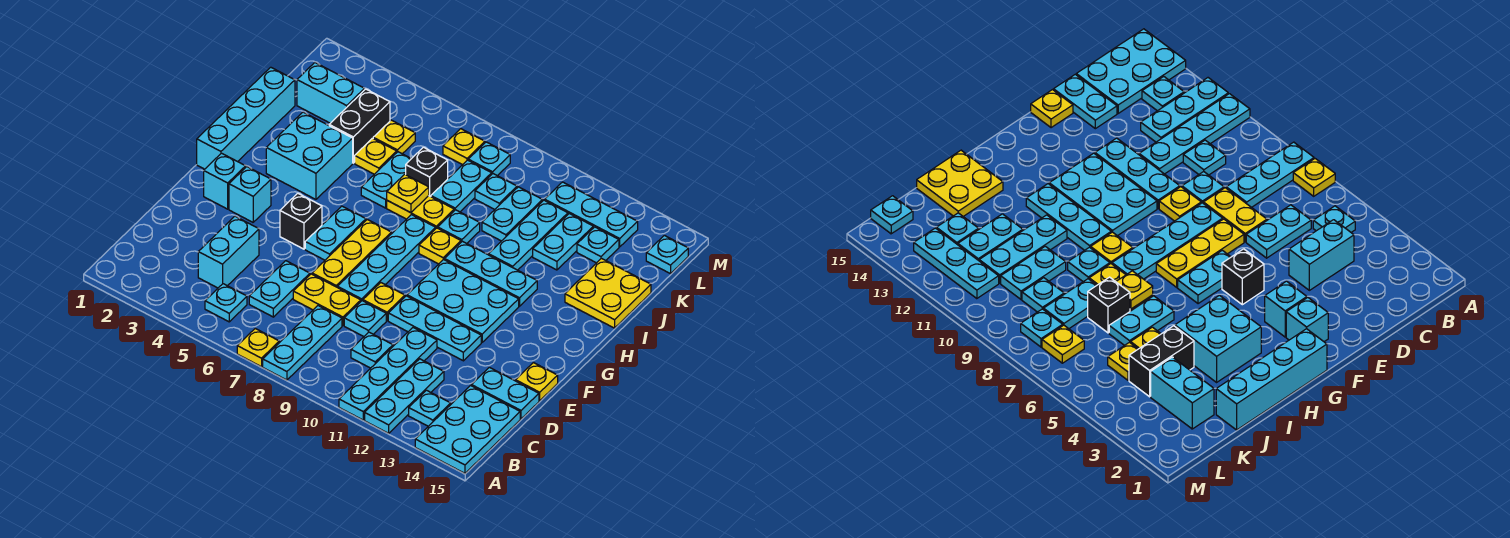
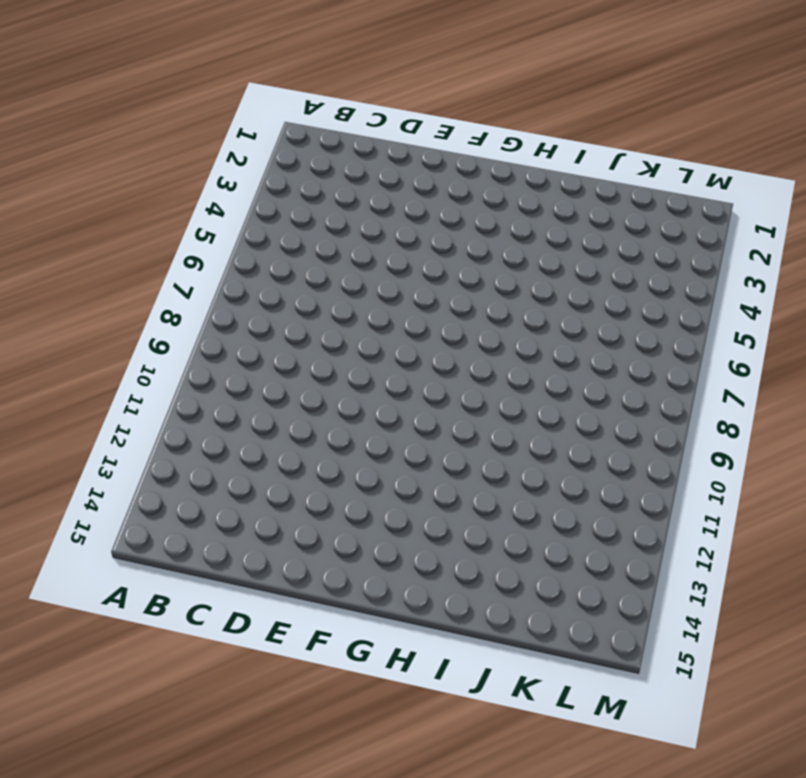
none -> yellow 1x1 plate [237,329,279,367]
none -> cyan 1x3 plate [263,306,342,380]
none -> cyan 1x4 plate [339,328,437,420]
none -> cyan 1x3 plate [365,359,444,433]

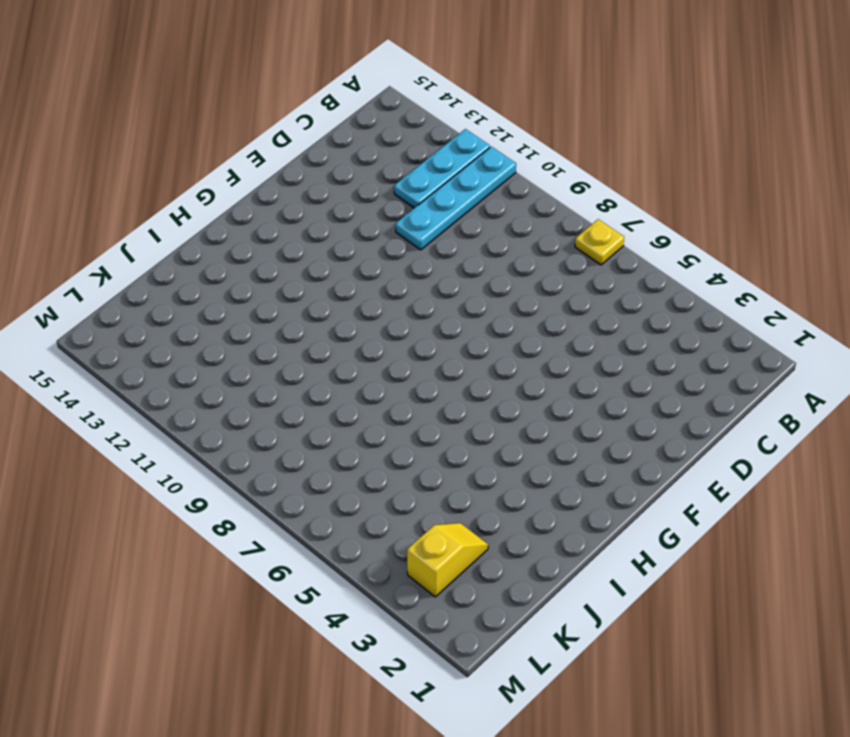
yellow 1x2 slope [407,523,488,597] -> cyan 1x2 brick [297,63,364,123]
none -> cyan 1x3 plate [263,306,342,380]
none -> cyan 2x3 plate [415,386,520,473]
none -> cyan 1x1 plate [205,284,247,322]
none -> cyan 1x1 plate [409,390,451,426]

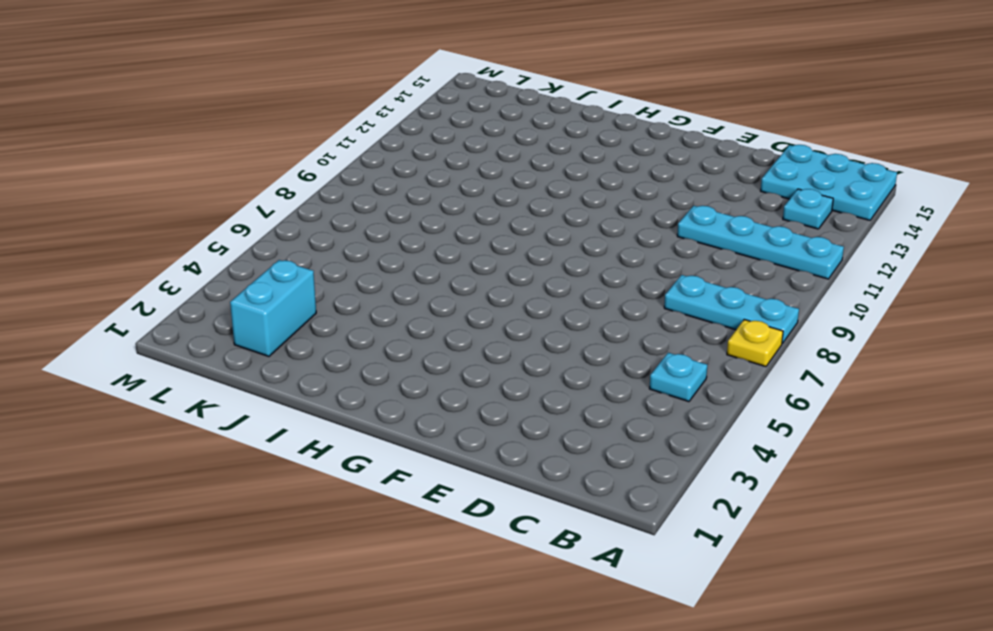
none -> cyan 1x3 plate [365,359,444,433]
none -> cyan 1x2 brick [198,216,259,288]
none -> cyan 1x2 plate [249,261,310,317]
none -> cyan 1x1 plate [351,332,393,368]

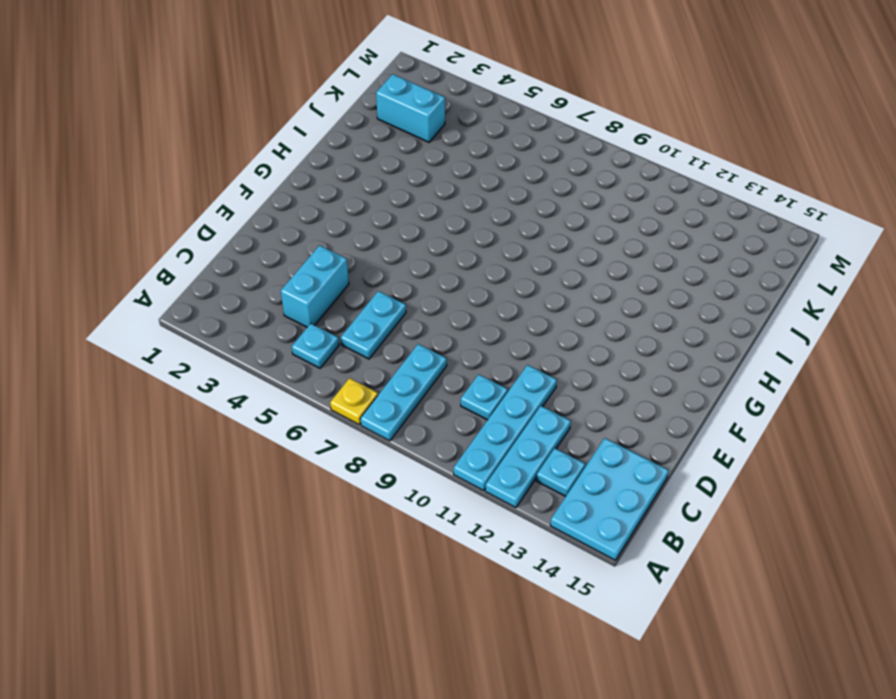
none -> yellow 1x2 plate [293,274,361,325]
none -> cyan 1x1 plate [344,301,386,336]
none -> cyan 1x2 plate [471,367,539,419]
none -> yellow 1x3 plate [312,219,391,287]

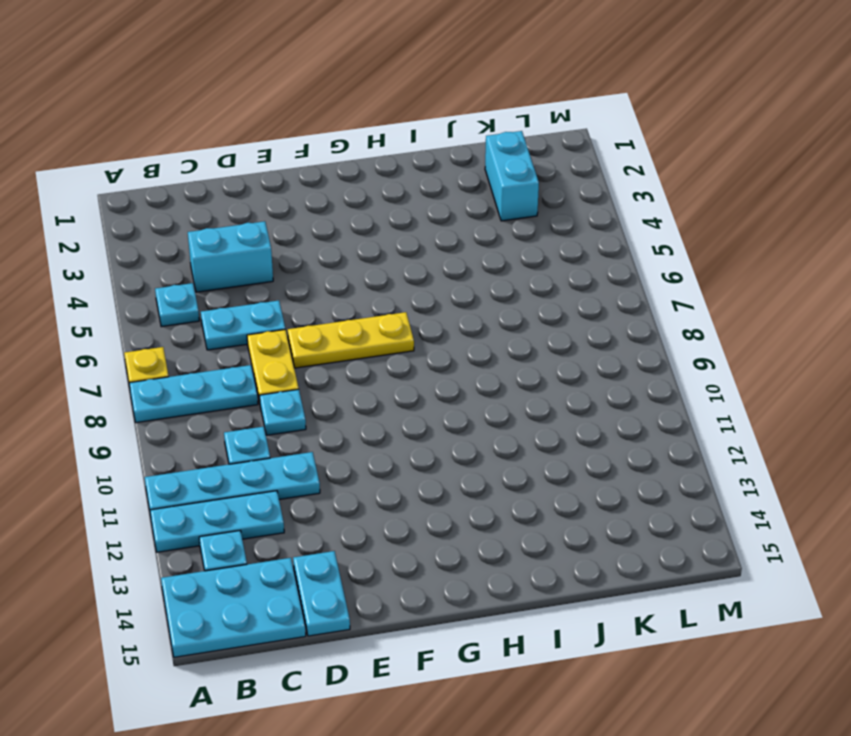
none -> cyan 1x4 plate [338,215,436,301]
none -> yellow 1x1 plate [363,283,405,321]
none -> cyan 1x3 plate [388,296,481,361]
none -> yellow 1x1 plate [516,363,558,401]

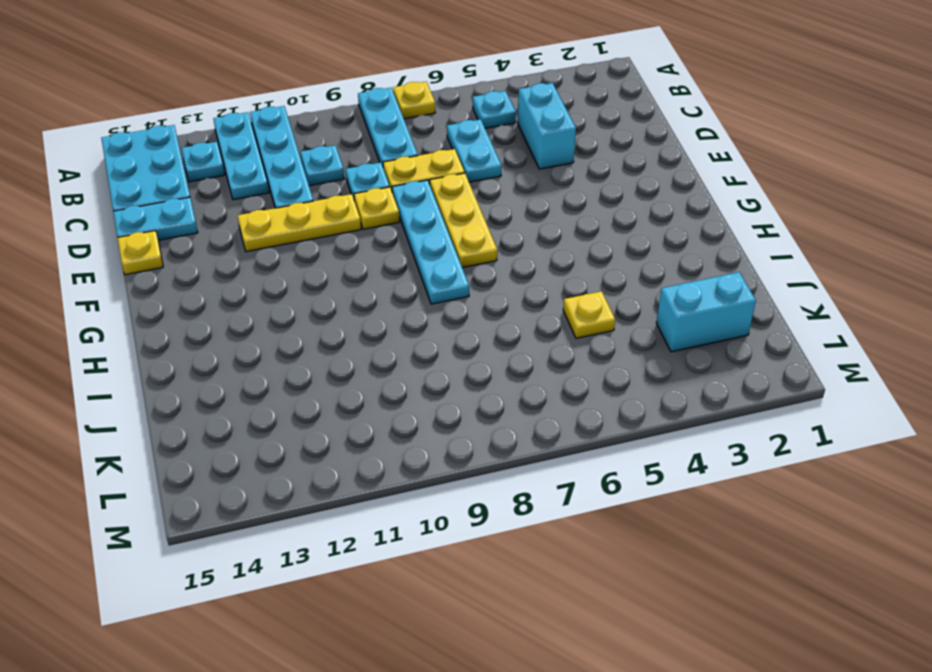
yellow 1x3 plate [238,194,361,252] -> cyan 1x3 plate [388,296,481,361]
none -> cyan 1x1 brick [204,153,246,209]
none -> cyan 1x1 brick [229,167,271,222]
none -> black 1x1 brick [280,193,322,249]
none -> cyan 1x2 plate [305,206,366,260]

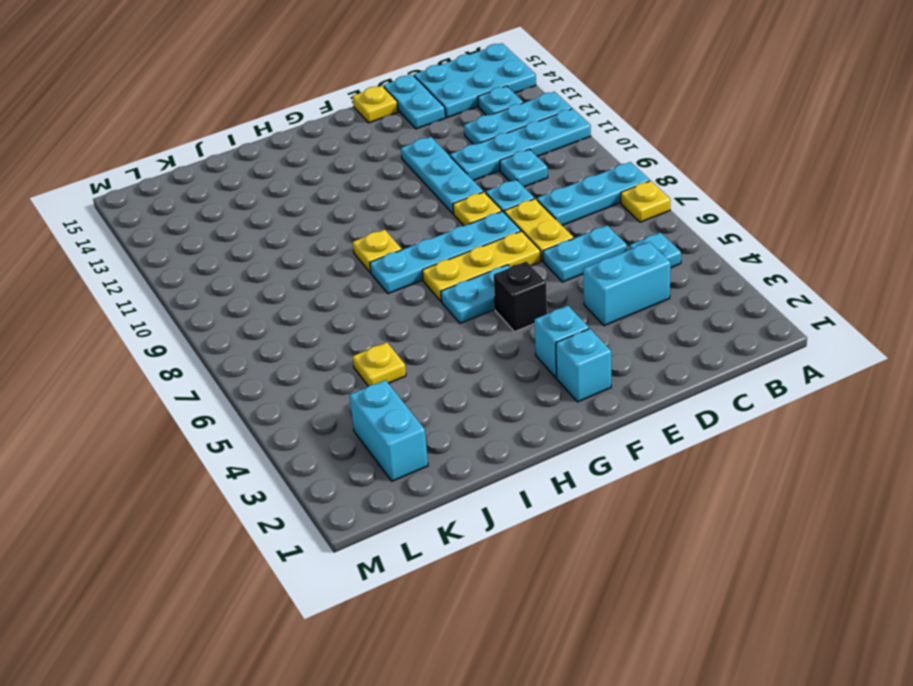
none -> cyan 2x3 plate [407,259,519,342]
none -> cyan 1x4 brick [197,67,295,169]
none -> cyan 2x2 brick [266,112,353,199]
none -> cyan 1x3 plate [444,241,537,306]

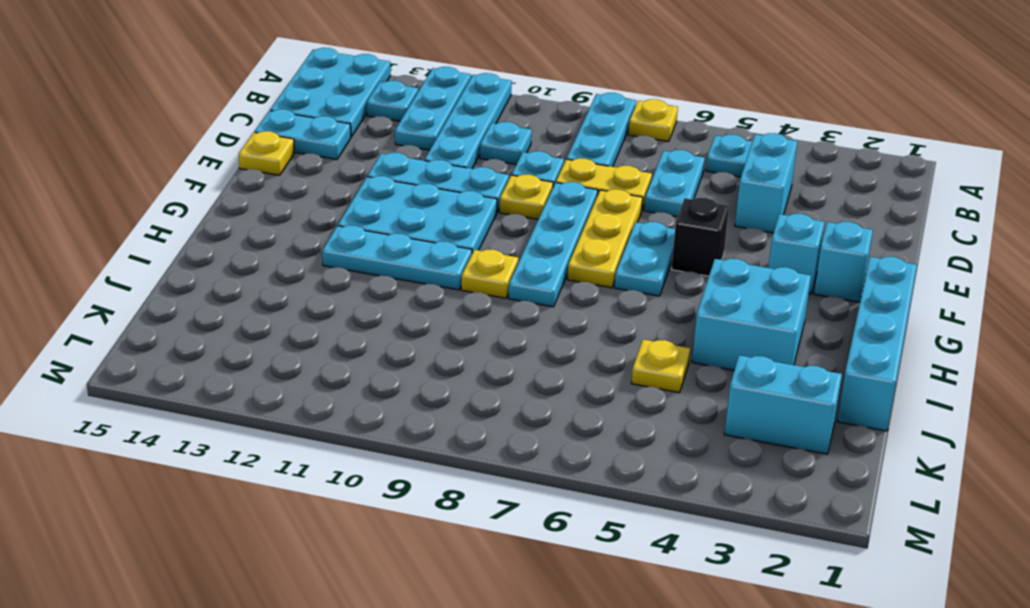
none -> cyan 1x2 plate [361,152,411,208]
none -> yellow 1x2 plate [387,196,454,228]
none -> cyan 1x1 plate [438,210,480,243]
none -> cyan 1x3 plate [489,200,568,270]

